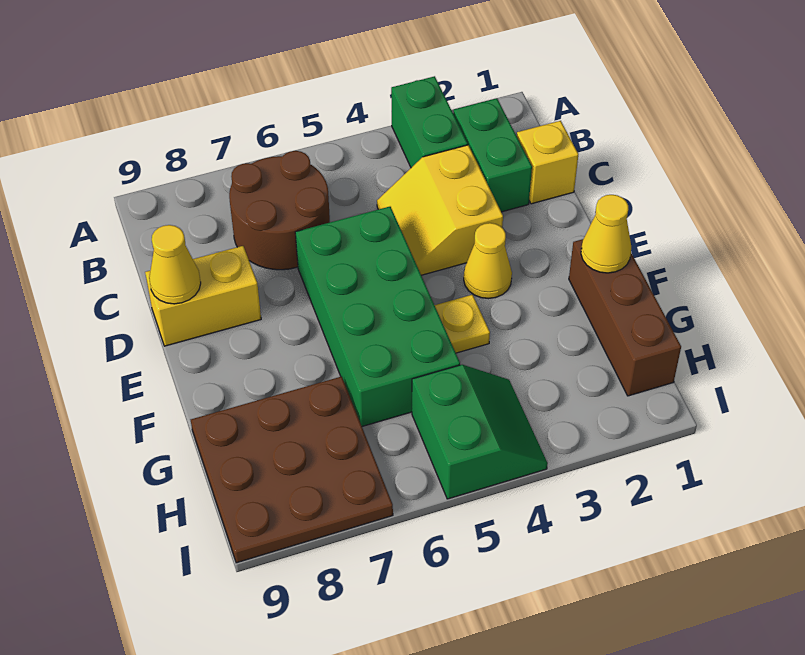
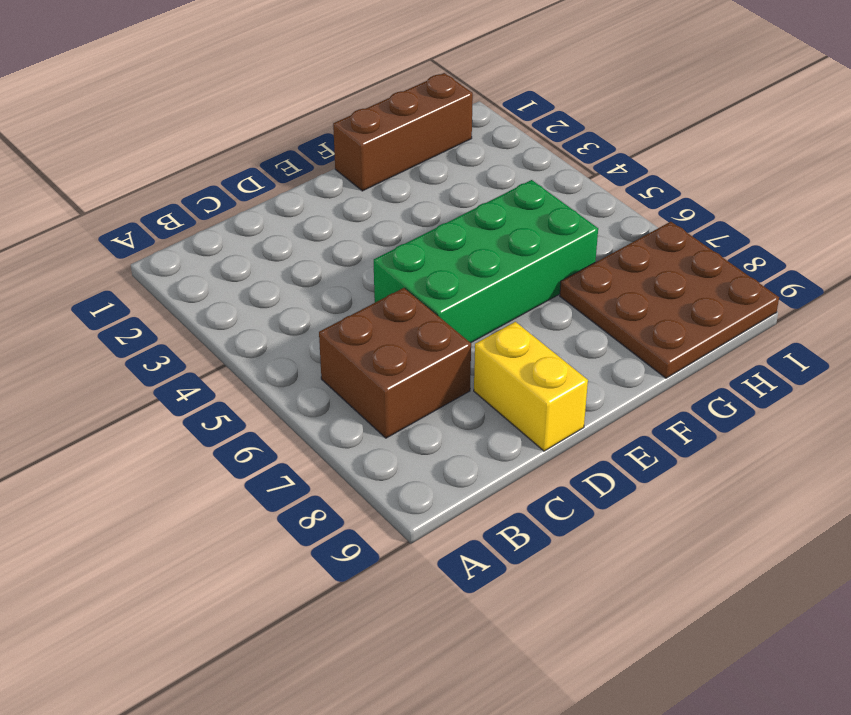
brown 2x2 brick [319,288,471,438] -> brown 2x2 round brick [229,151,330,270]
none -> green 1x2 brick [391,76,468,168]
none -> green 1x2 brick [453,98,532,212]
none -> yellow 1x1 brick [517,121,578,204]

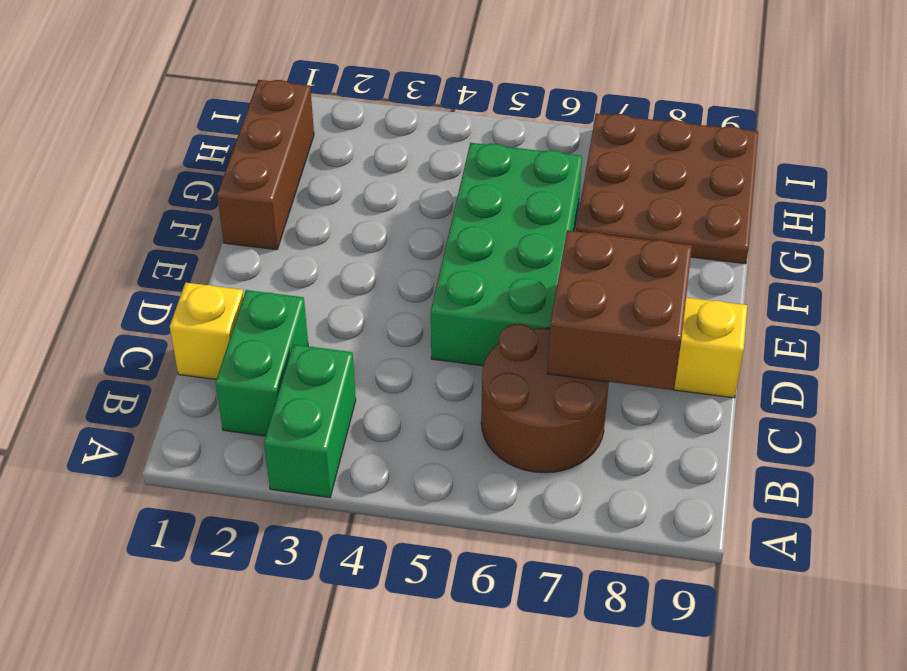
brown 2x2 brick [547,230,692,390] -> none
none -> yellow 2x2 slope [377,145,503,275]
none -> yellow 1x1 cone [464,223,512,299]
none -> yellow 1x1 plate [435,295,490,353]

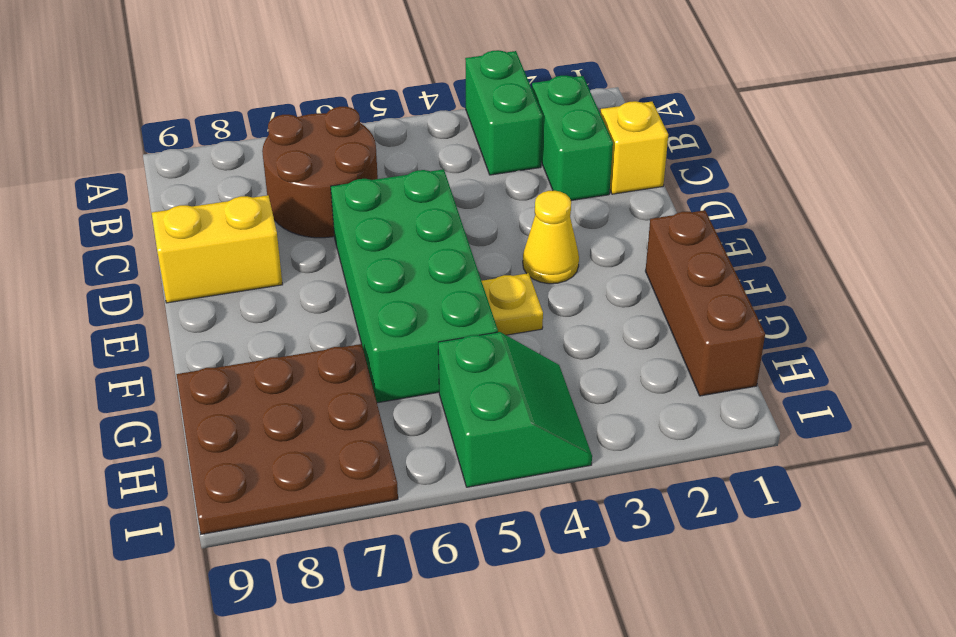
none -> yellow 2x2 slope [377,145,503,275]
none -> yellow 1x1 cone [149,225,201,304]
none -> yellow 1x1 cone [581,195,631,273]

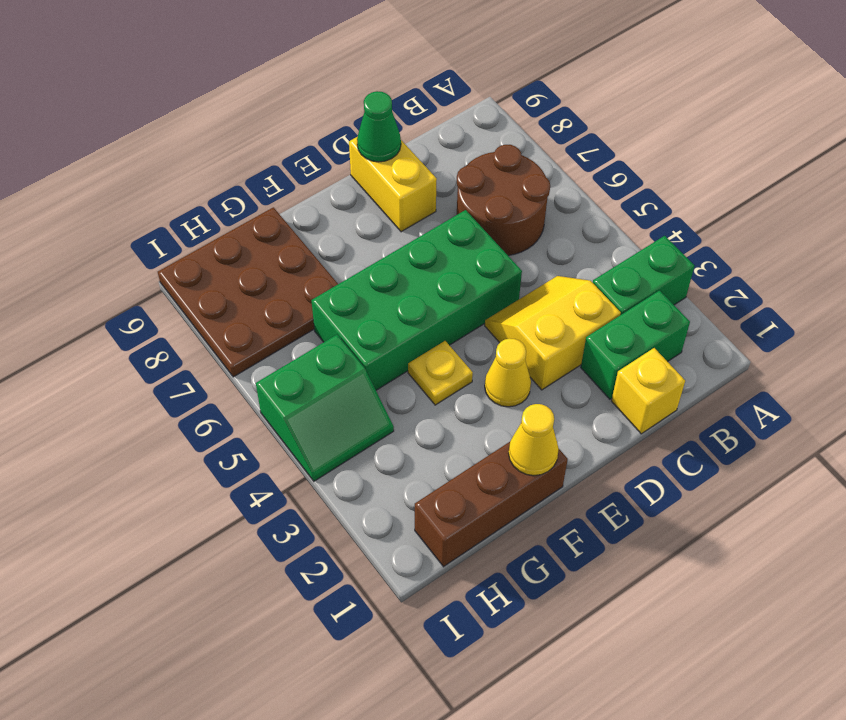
green 1x1 cone [357,91,401,162] -> yellow 1x1 cone [149,225,201,304]

